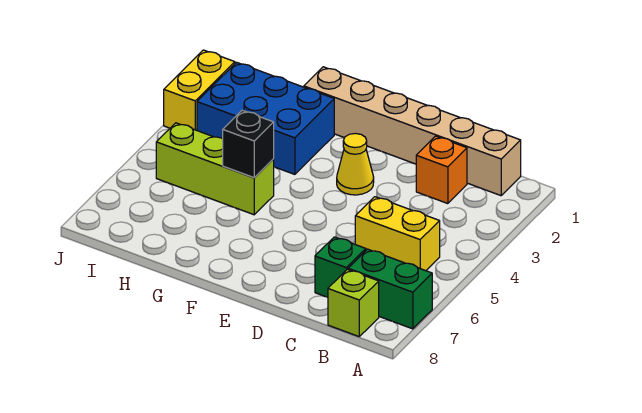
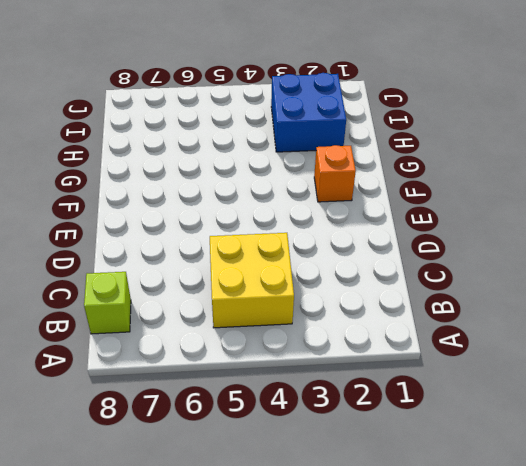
yellow 2x2 brick [210,233,294,328] -> yellow 1x2 brick [355,197,440,271]
orange 1x1 brick [314,145,356,202] -> orange 1x1 brick moved to [416,136,467,204]
blue 2x2 brick [271,73,346,152] -> blue 2x3 brick [197,62,334,174]
none -> green 1x2 brick [348,249,432,329]
none -> tan 1x6 brick [304,67,521,196]

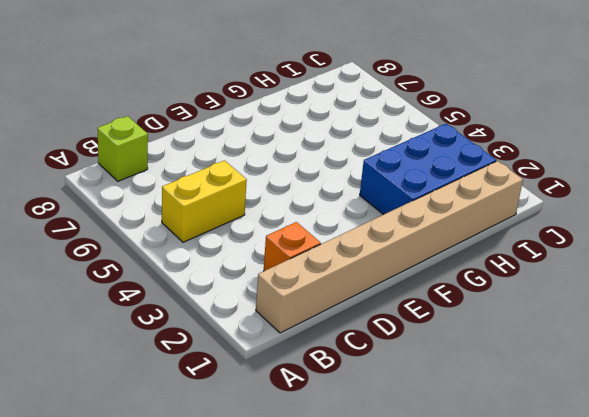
tan 1x8 brick [256,161,523,333] -> tan 1x6 brick [304,67,521,196]
none -> green 1x2 brick [348,249,432,329]
none -> green 1x1 brick [315,237,366,297]

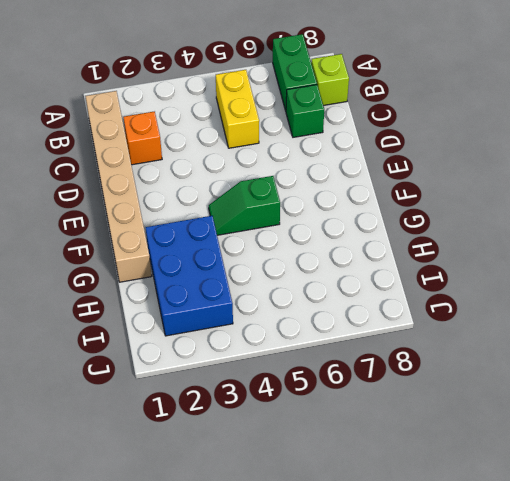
green 1x2 slope [209,176,280,235] -> none
none -> yellow 1x1 cone [337,133,374,195]
none -> lime 1x3 brick [156,123,274,215]

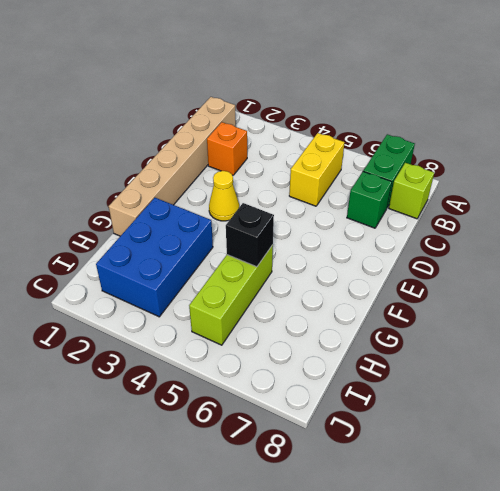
none -> yellow 1x2 brick [164,50,235,130]

